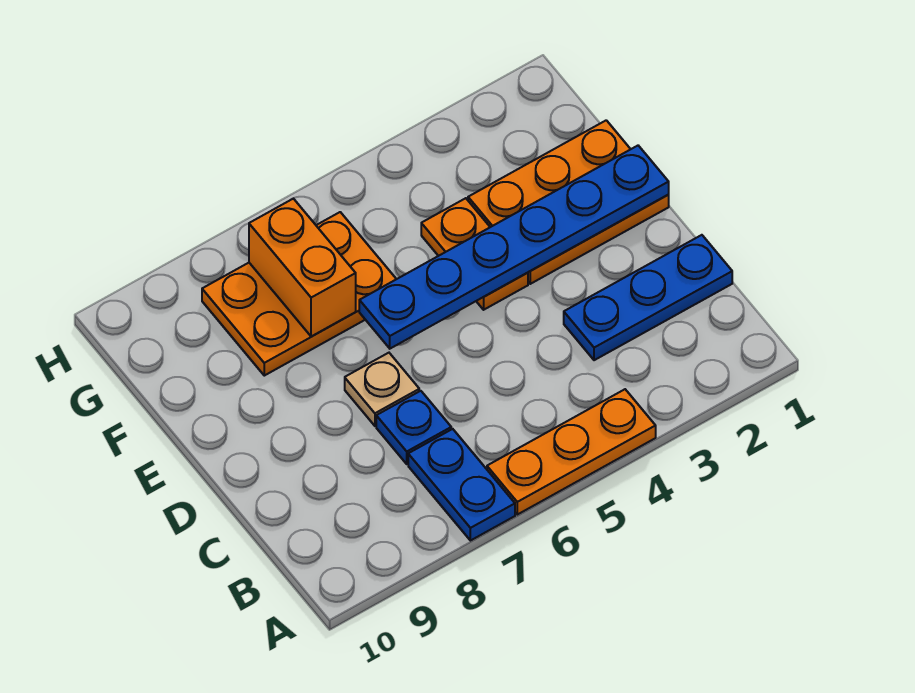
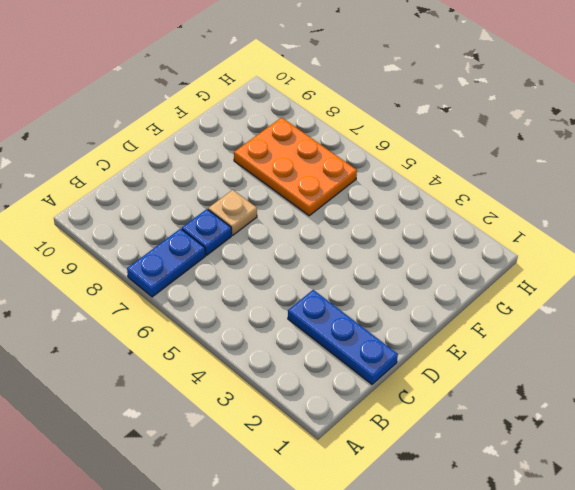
none -> orange 1x3 plate [487,389,656,515]
none -> orange 2x3 plate [468,120,669,284]

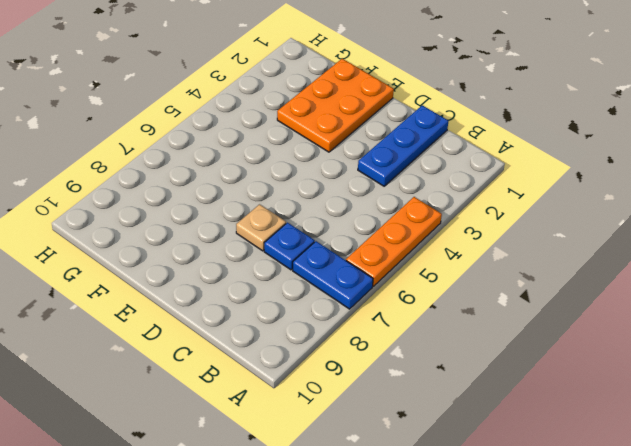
none -> orange 1x2 plate [421,198,528,310]
none -> orange 2x3 plate [202,212,396,376]

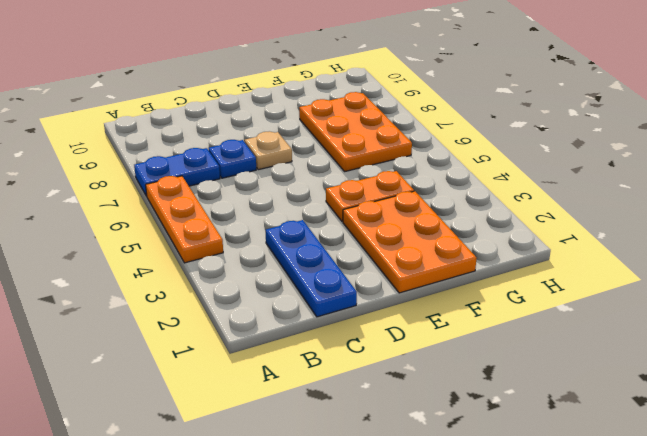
none -> blue 1x6 plate [359,146,669,349]
none -> orange 1x2 brick [249,199,356,337]

